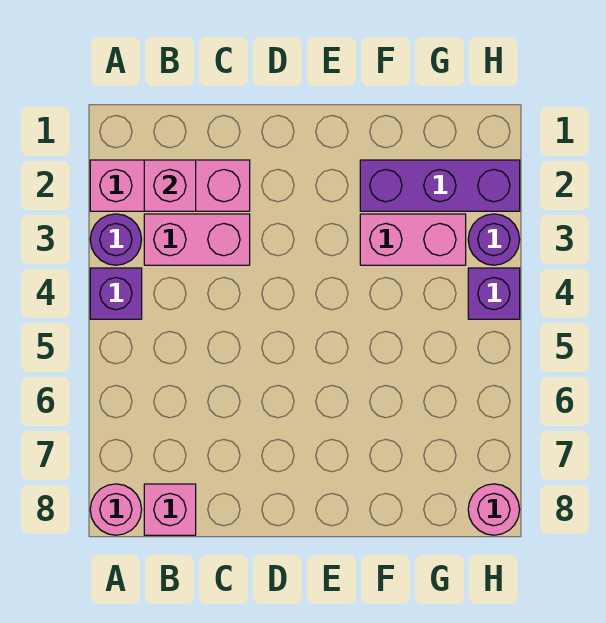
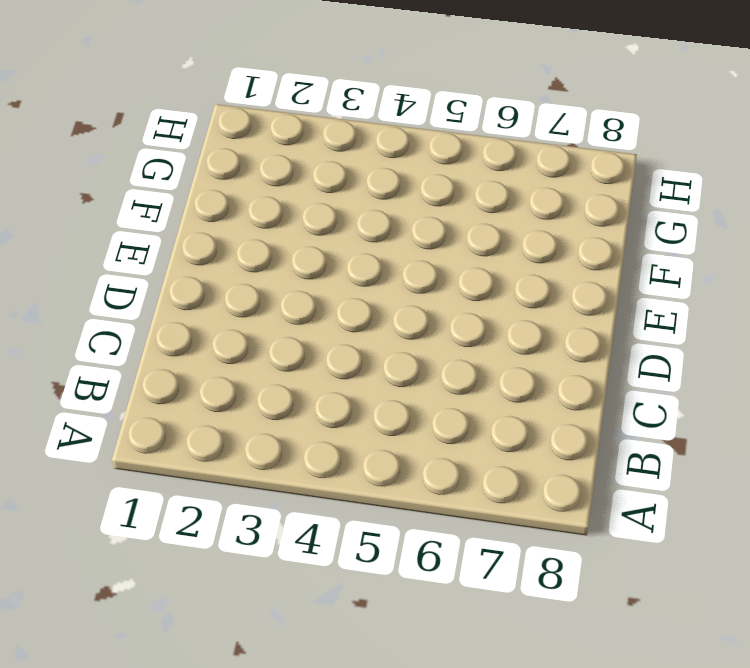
none -> pink 1x3 brick [90,160,250,211]
none -> purple 1x1 round brick [90,214,142,265]
none -> purple 1x1 brick [90,268,142,319]

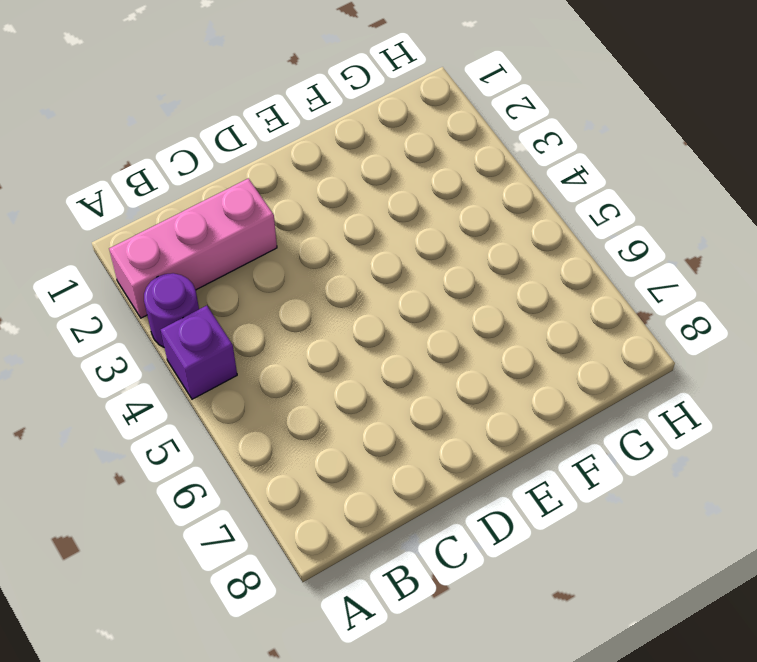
none -> pink 1x1 round brick [90,484,142,535]
none -> pink 1x2 brick [144,214,250,265]
none -> pink 1x1 brick [144,484,196,535]

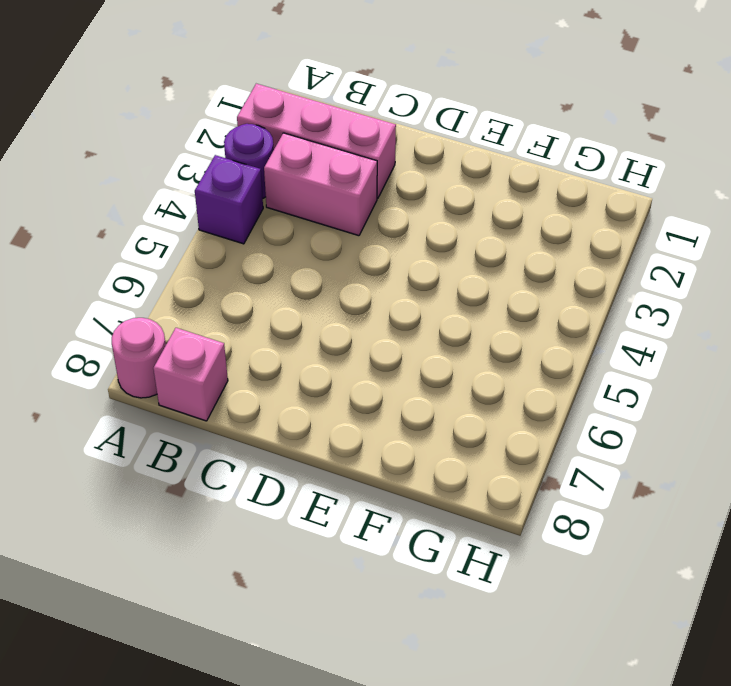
none -> purple 1x3 brick [360,160,520,211]
none -> pink 1x2 brick [360,214,466,265]
none -> purple 1x1 round brick [468,214,520,265]

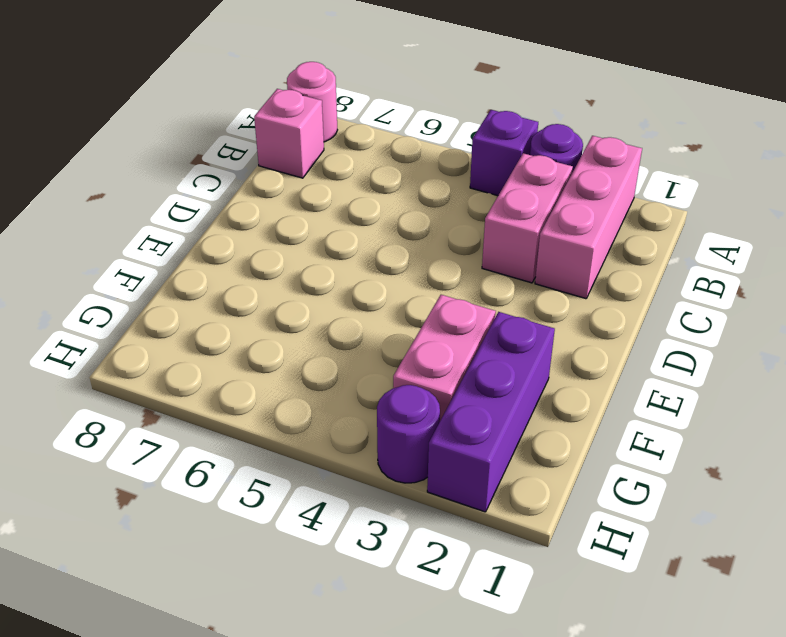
none -> purple 1x1 brick [468,268,520,319]
none -> pink 1x1 round brick [468,484,520,535]
none -> pink 1x1 brick [144,160,196,211]

